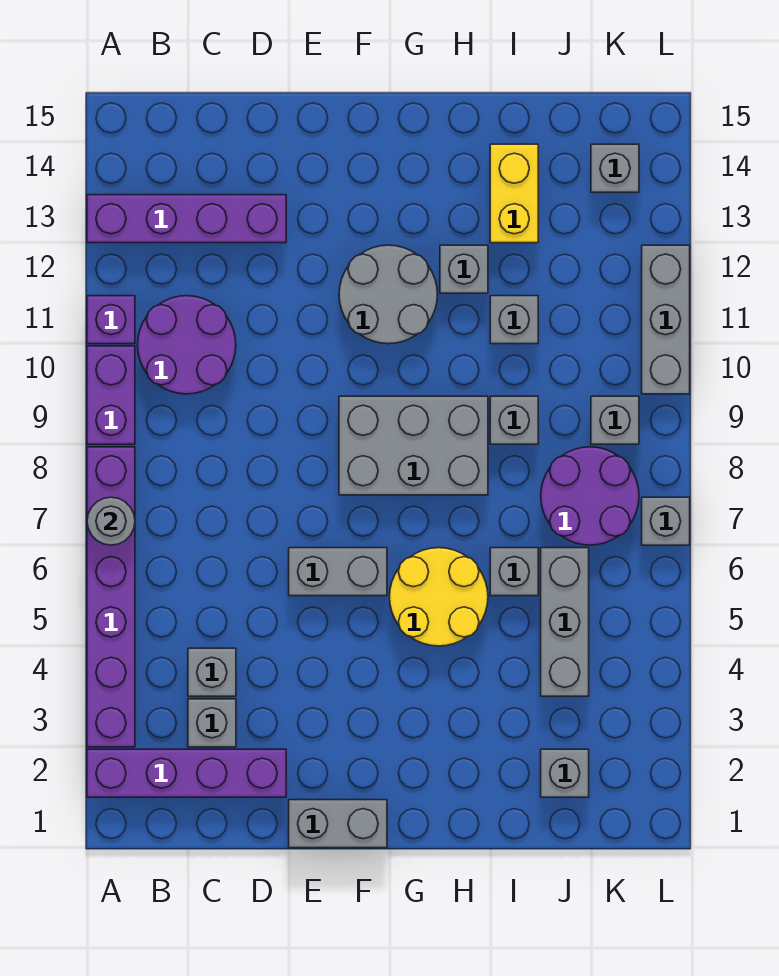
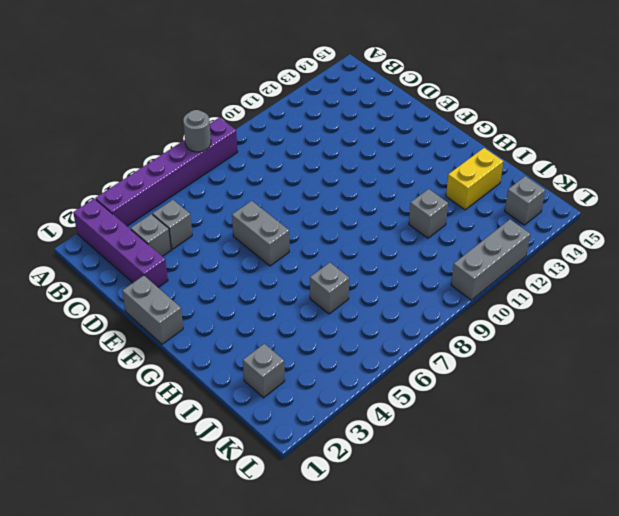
none -> purple 1x2 brick [87,346,135,444]
none -> purple 1x1 brick [87,296,135,344]
none -> purple 1x4 brick [87,195,286,243]

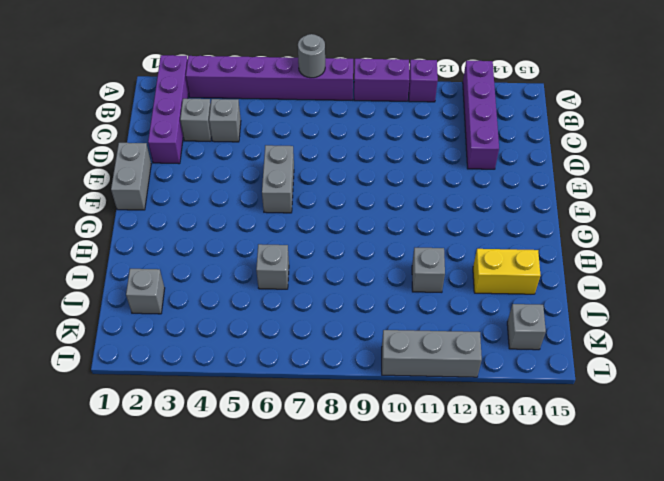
none -> purple 2x2 round brick [138,296,236,394]
none -> grey 2x3 brick [339,396,488,495]
none -> grey 2x2 round brick [339,245,437,344]

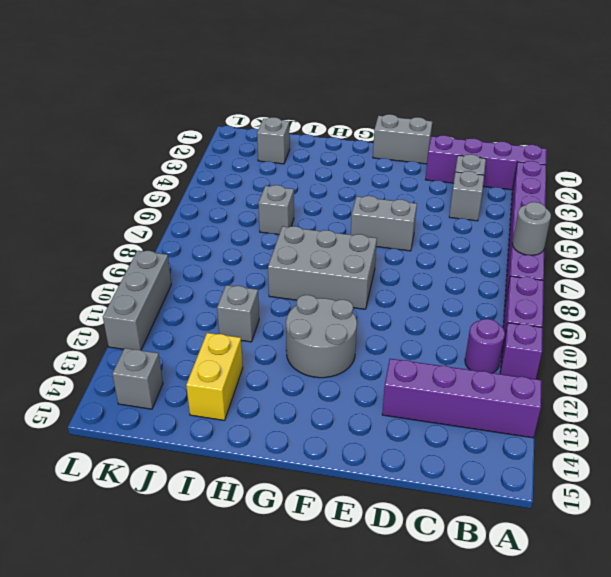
purple 1x1 round brick [465,319,505,373] -> purple 2x2 round brick [138,296,236,394]
none -> yellow 2x2 round brick [390,548,488,646]
none -> grey 1x1 brick [440,245,488,293]
none -> grey 1x1 brick [490,396,538,444]

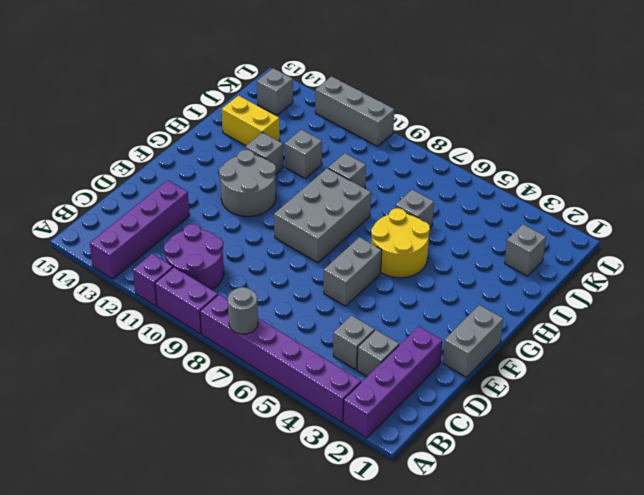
none -> grey 1x3 brick [541,548,589,696]
none -> purple 2x2 round brick [541,447,639,545]
none -> grey 1x1 brick [591,396,639,444]

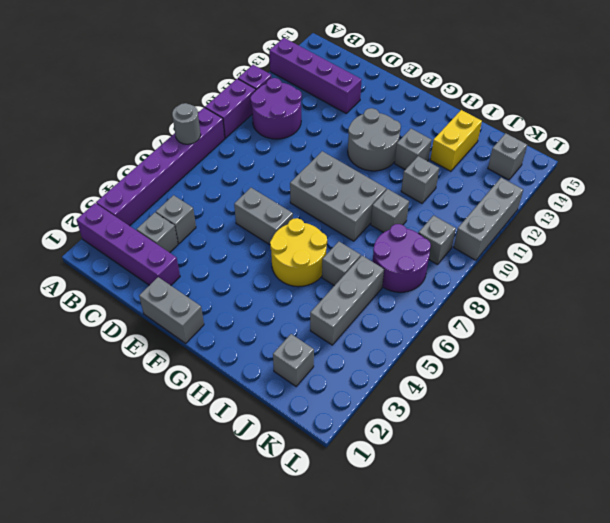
none -> grey 1x1 brick [642,497,690,545]

